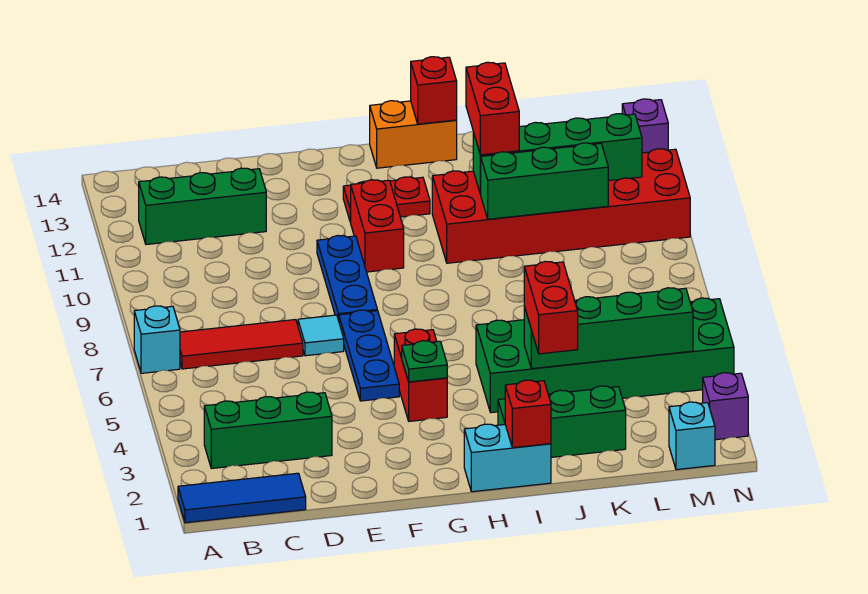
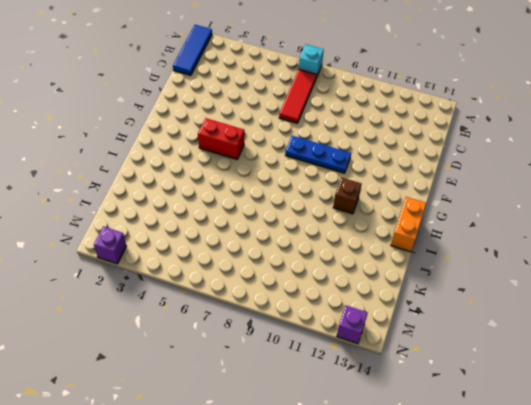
brown 1x1 brick [333,178,361,214] -> none
none -> green 1x3 brick [204,392,332,469]
none -> green 1x3 brick [139,168,266,245]
none -> cyan 1x1 tile [298,315,344,356]

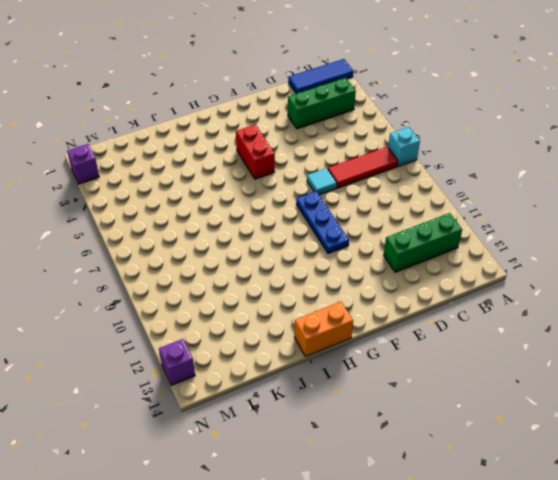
none -> blue 1x3 plate [339,310,399,401]
none -> red 1x2 brick [351,180,404,272]
none -> red 1x2 plate [343,177,430,222]

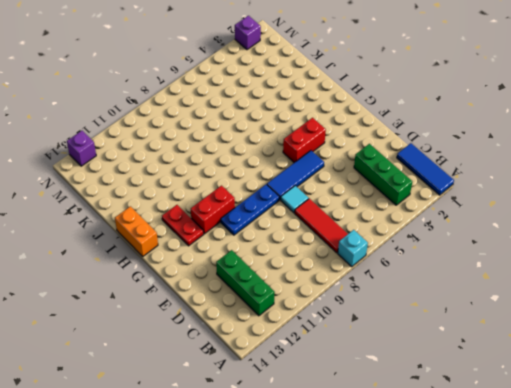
blue 1x3 tile [267,151,324,200] -> blue 1x3 plate [339,310,399,401]
none -> cyan 1x2 brick [464,424,551,492]
none -> green 1x3 brick [498,386,626,457]
none -> green 2x6 brick [476,298,734,413]

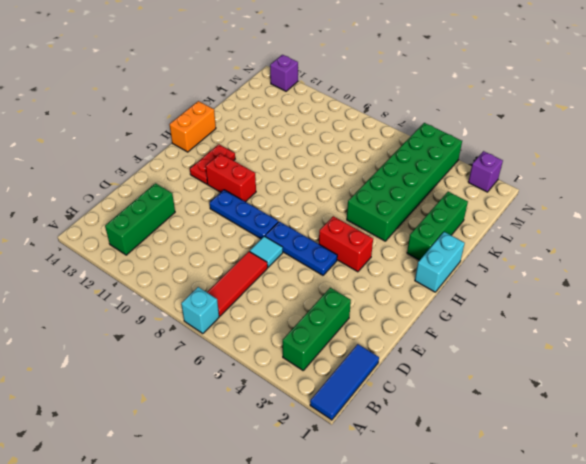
none -> red 2x6 brick [432,149,690,263]
none -> cyan 1x1 brick [669,402,715,470]
none -> green 1x1 plate [402,341,447,382]

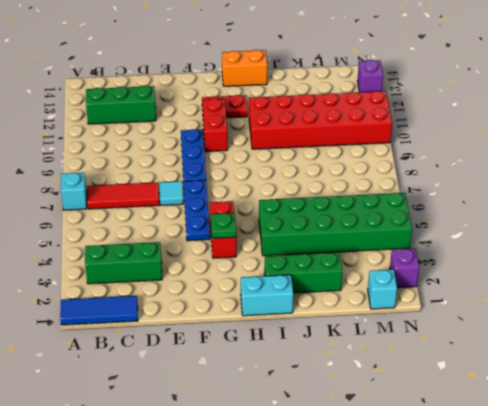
none -> red 1x1 brick [505,380,551,448]
none -> red 1x1 brick [411,57,457,124]
none -> green 1x4 brick [524,288,693,369]

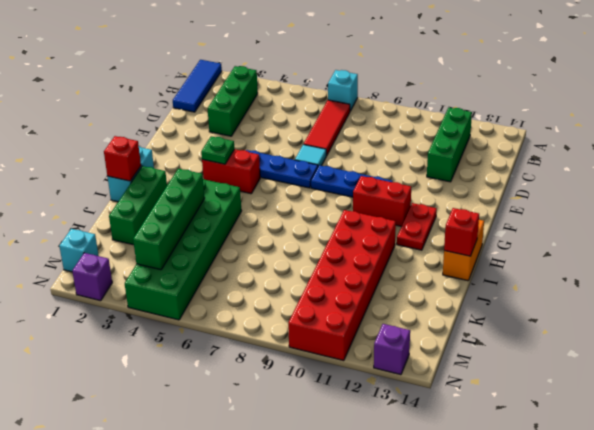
none -> green 1x3 brick [481,143,608,219]
none -> green 1x4 brick [473,114,642,194]
none -> red 1x2 brick [524,261,578,354]

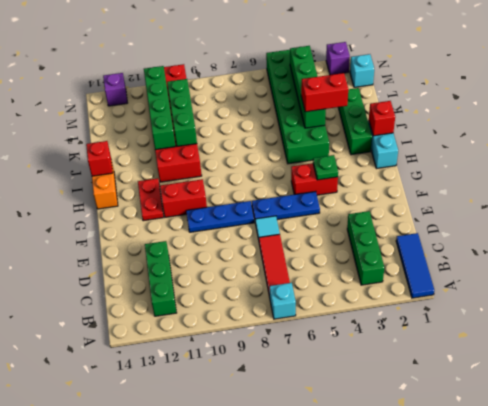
none -> red 1x2 brick [466,62,519,155]

